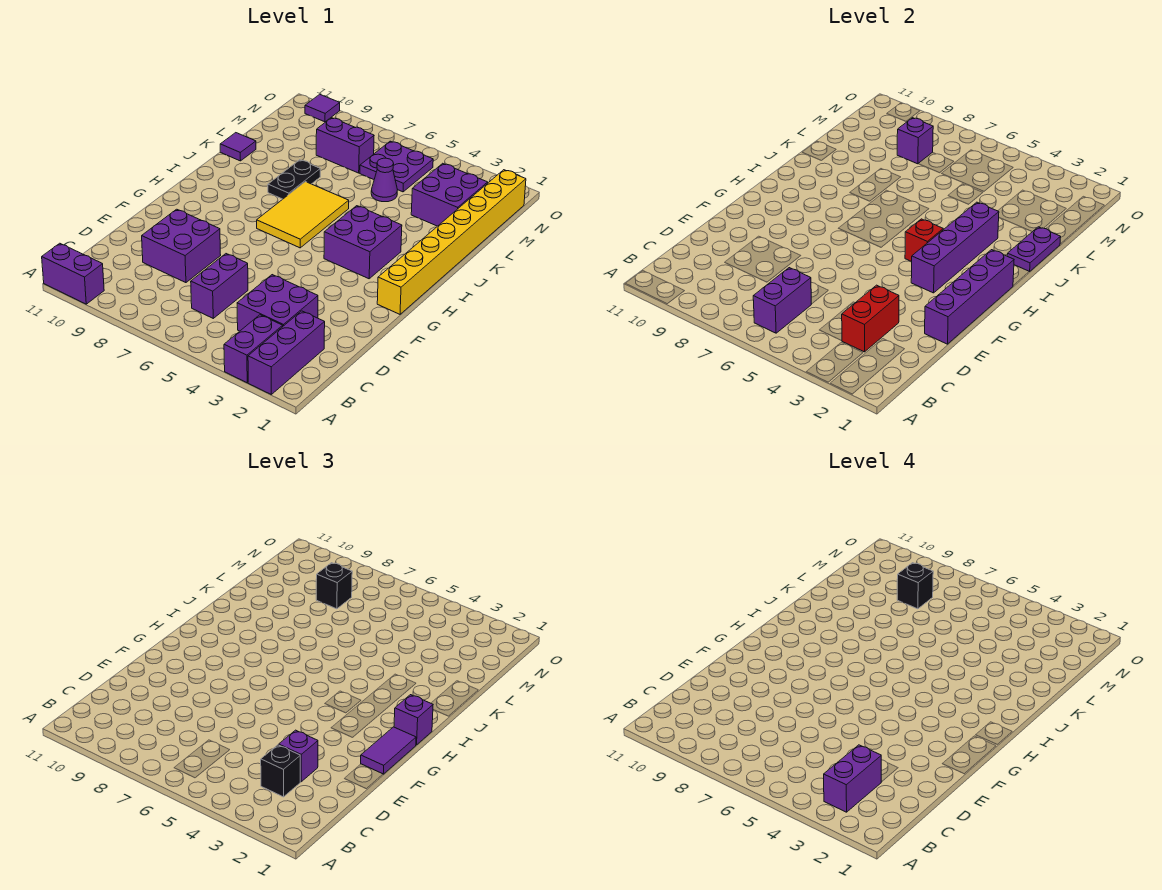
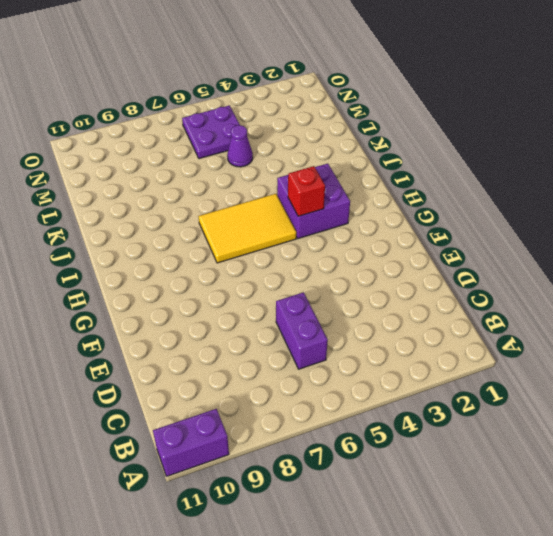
yellow 2x3 tile [199,194,296,263] -> yellow 2x3 tile turned to [257,182,349,248]
none -> purple 1x3 brick [248,311,325,394]
none -> purple 1x2 brick [224,315,283,383]
none -> purple 2x2 brick [237,275,318,331]
none -> purple 2x2 brick [142,209,221,283]

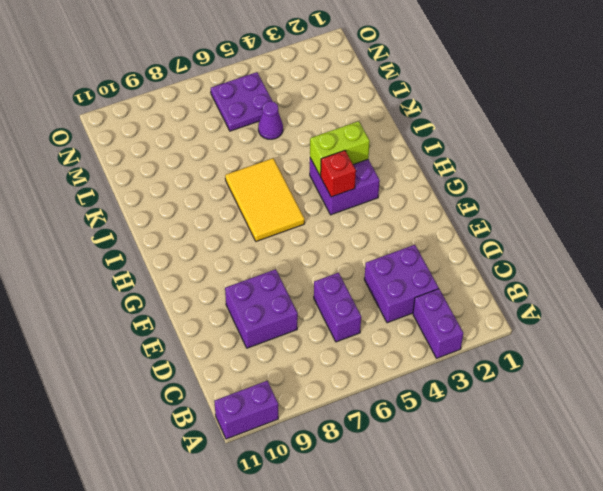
lime 1x2 brick [310,121,370,176] -> purple 1x4 brick [911,202,999,293]
none -> purple 1x3 brick [248,311,325,394]
none -> yellow 1x8 brick [377,170,526,314]
none -> black 1x2 plate [268,160,320,199]
none -> purple 1x1 tile [220,133,256,161]

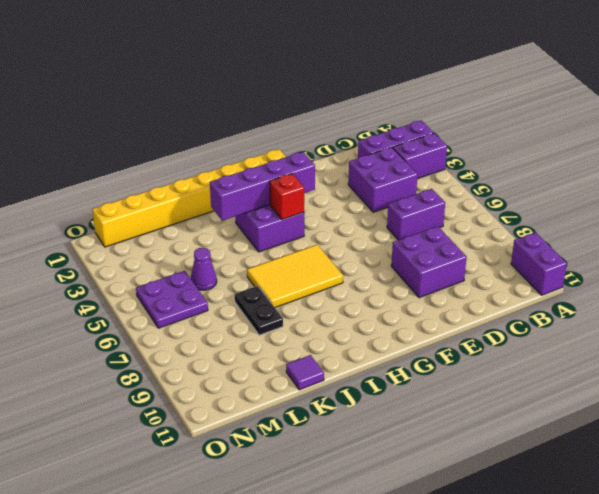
black 1x2 plate [235,286,283,335] -> black 1x2 plate turned to [268,160,320,199]
none -> purple 2x2 brick [411,163,488,226]
none -> purple 1x2 brick [316,118,374,173]
none -> purple 1x1 tile [305,94,340,122]
none -> purple 1x2 brick [753,268,811,333]

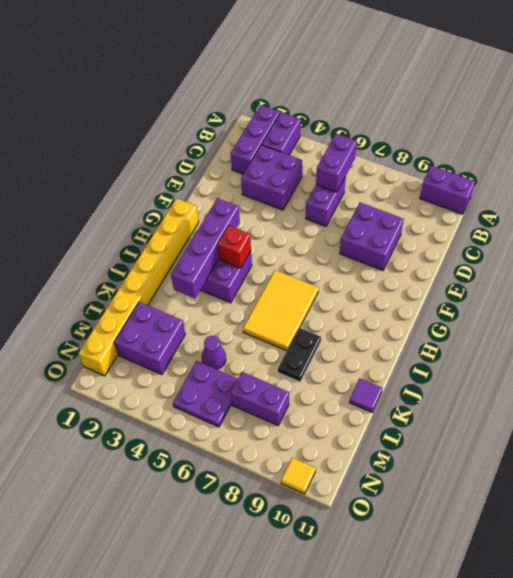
yellow 1x1 tile [281,458,316,494] -> purple 1x1 tile [305,94,340,122]
none -> red 1x2 brick [842,285,899,352]
none -> purple 1x4 brick [925,250,1014,344]
none -> purple 1x2 plate [1007,227,1061,272]
none -> purple 1x1 brick [897,118,933,164]

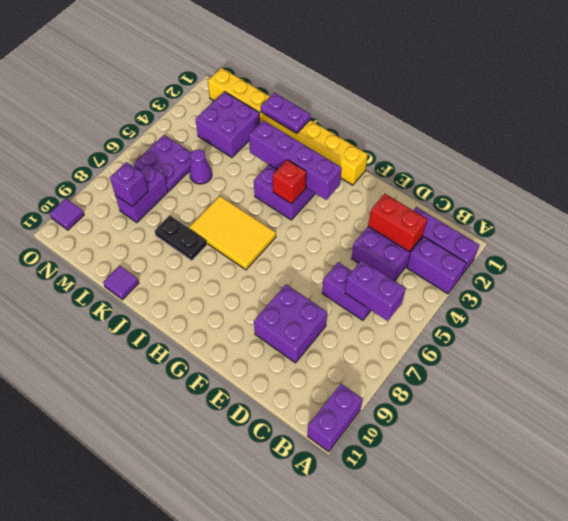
none -> purple 1x4 brick [925,250,1014,344]
none -> black 1x1 brick [261,745,300,797]
none -> purple 1x1 brick [279,730,318,782]
none -> purple 1x2 tile [361,727,416,774]

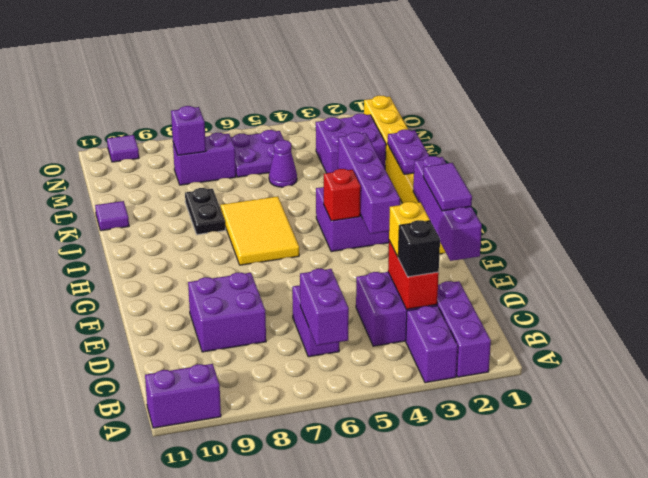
yellow 1x1 brick [389,202,430,257] -> purple 1x1 brick [279,730,318,782]
none -> purple 1x1 brick [394,695,433,745]
none -> black 1x1 brick [316,563,352,609]
none -> purple 1x2 brick [824,745,881,812]
none -> black 1x1 brick [897,563,933,609]

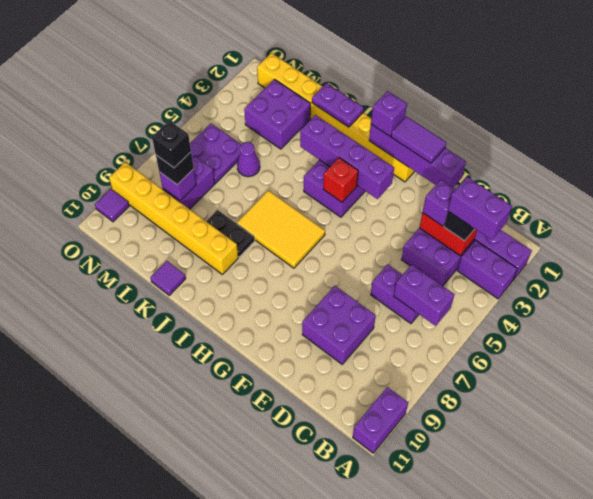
yellow 1x6 brick [109,162,238,274] -> none

